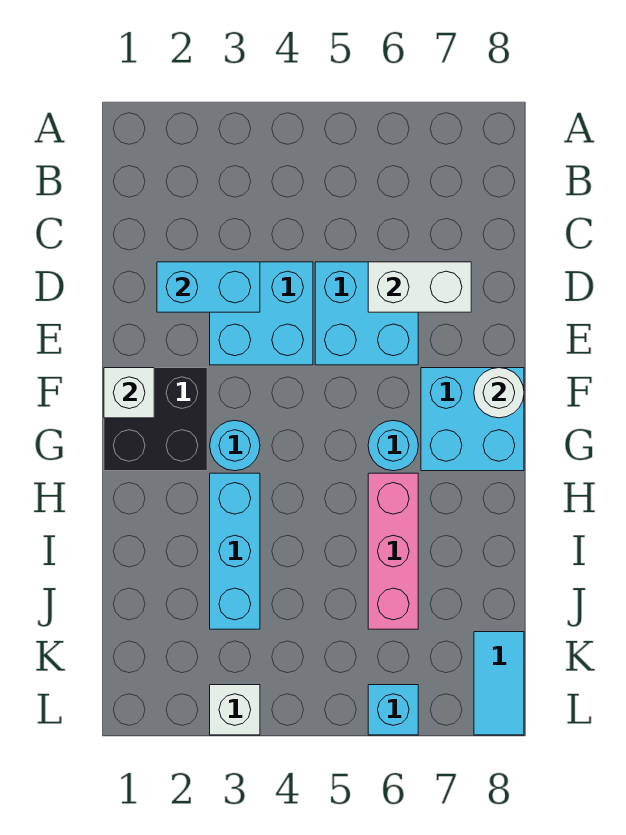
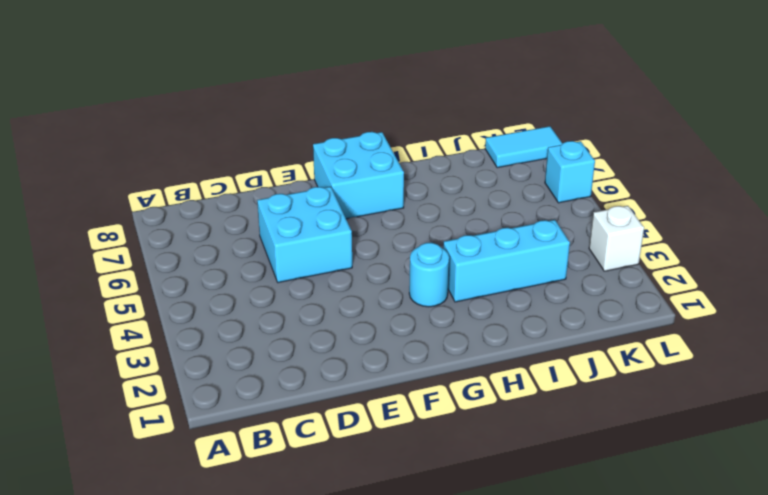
none -> cyan 2x2 brick [210,262,313,365]
none -> black 2x2 brick [104,368,207,471]
none -> cyan 1x1 round brick [368,420,418,471]

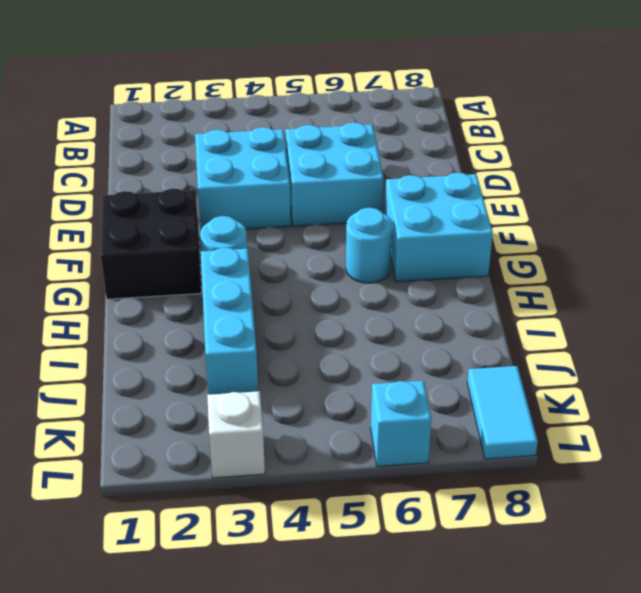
none -> pink 1x3 brick [368,473,418,629]
none -> cyan 1x2 brick [157,262,260,312]
none -> white 1x2 brick [368,262,471,312]

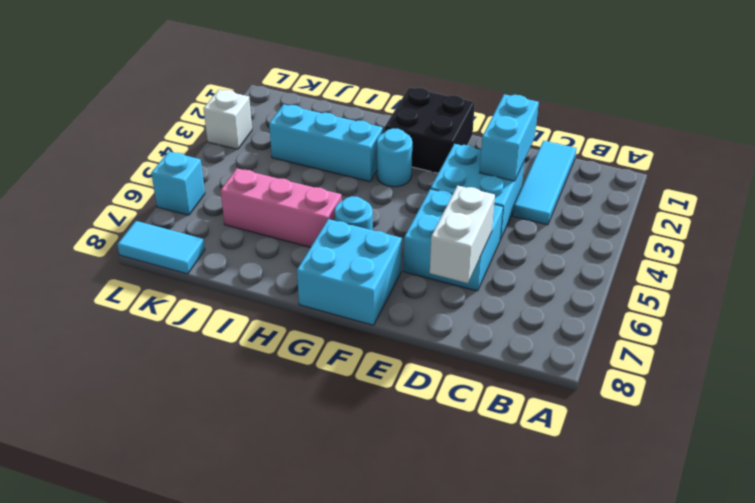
cyan 1x3 tile [513,141,576,225] -> none
none -> white 1x1 brick [104,368,154,418]
none -> white 1x1 round brick [474,368,524,418]

